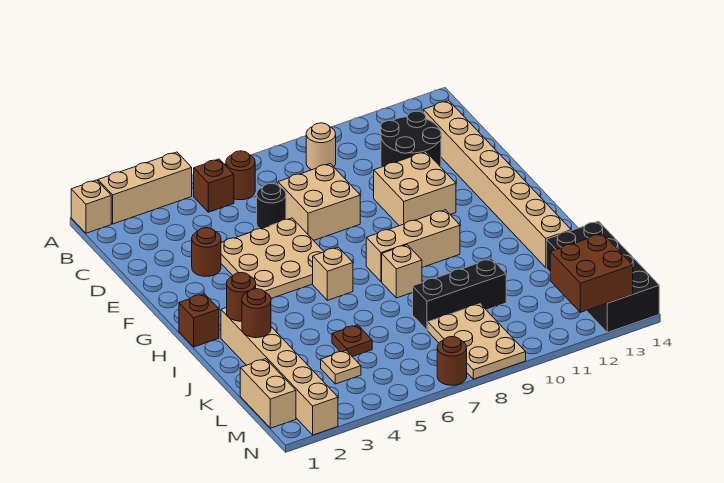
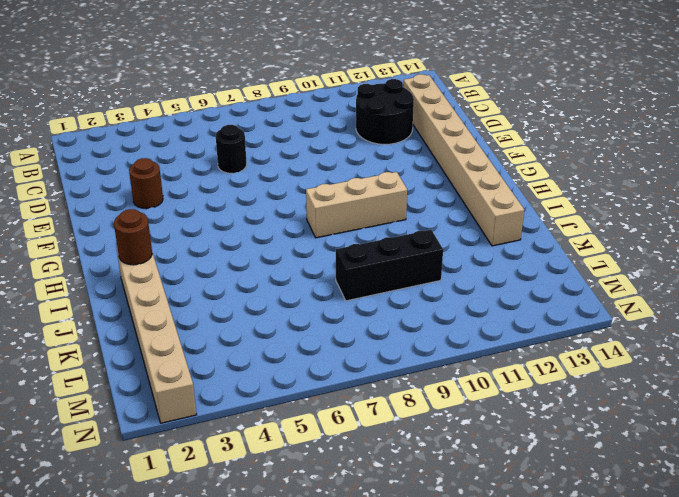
none -> tan 1x1 brick [71,180,111,233]
none -> tan 1x3 brick [98,152,192,224]
none -> brown 1x1 brick [194,159,234,212]

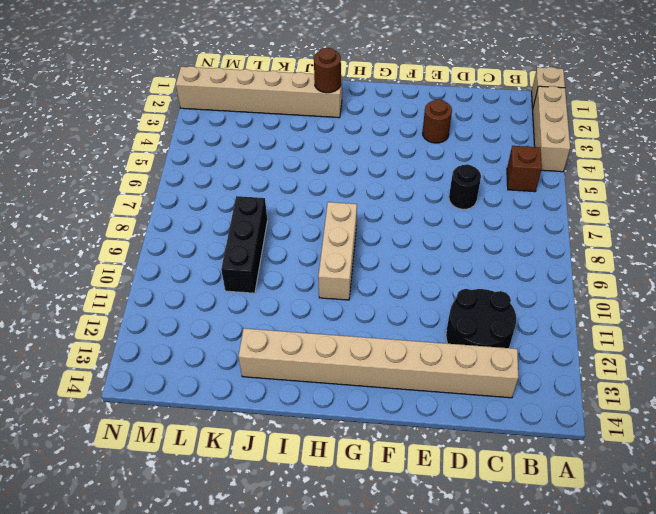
none -> brown 1x1 round brick [226,151,255,200]
none -> tan 1x1 round brick [306,123,336,170]
none -> tan 2x2 brick [278,164,360,240]

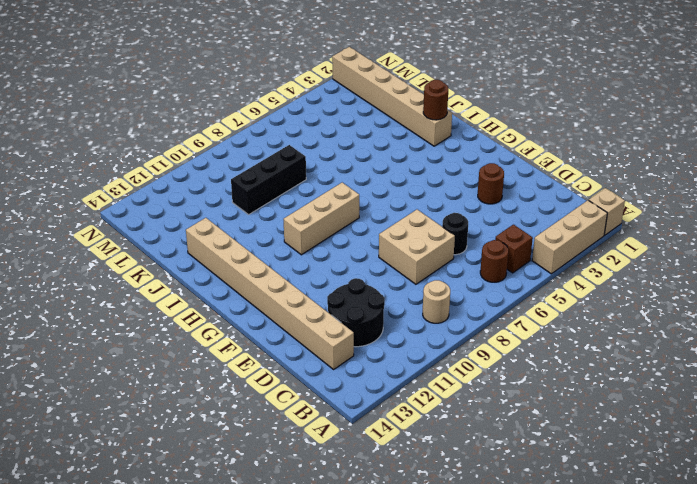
none -> tan 3x3 plate [221,218,324,298]
none -> tan 2x2 brick [374,152,456,226]
none -> brown 1x1 brick [179,294,219,347]

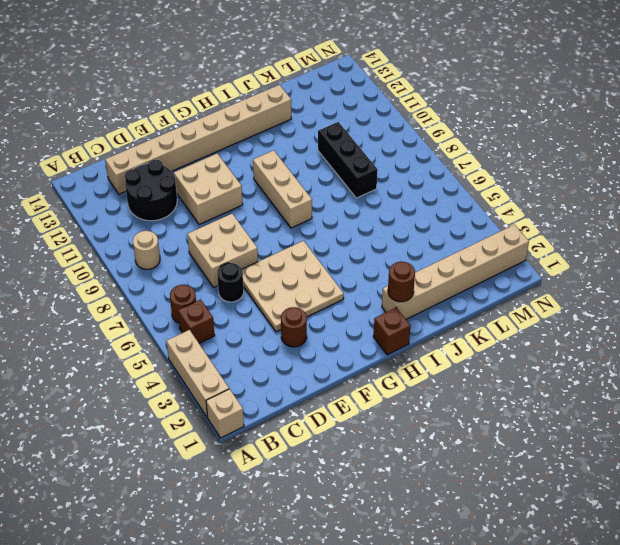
none -> tan 1x1 brick [313,247,353,300]
none -> tan 1x1 brick [382,245,422,298]
none -> brown 1x1 plate [332,325,372,357]

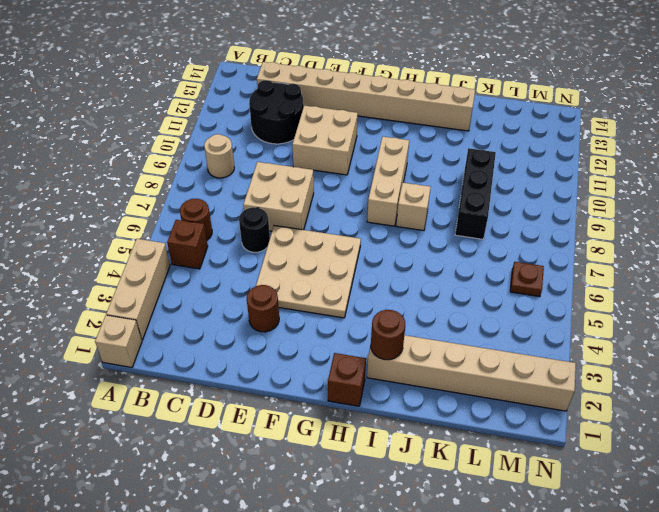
brown 1x1 plate [510,262,544,297] -> brown 1x1 plate moved to [332,325,372,357]
none -> tan 1x1 brick [313,247,353,300]
none -> black 2x4 brick [546,221,659,332]
none -> tan 1x2 brick [240,359,296,428]

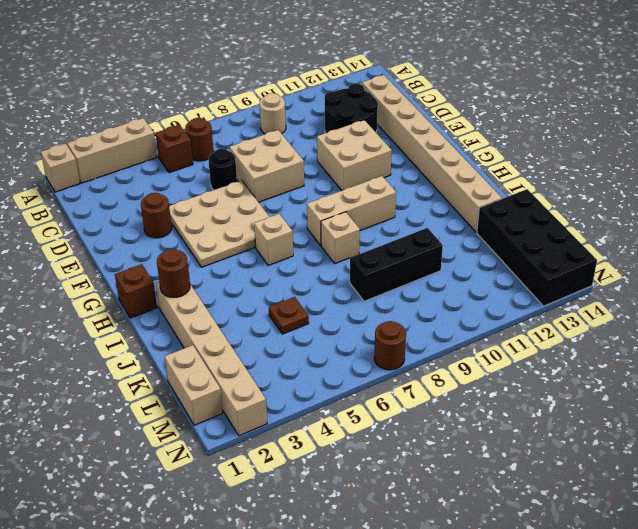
none -> tan 1x1 plate [321,351,361,384]
none -> tan 2x3 plate [428,304,526,379]
none -> brown 1x1 round brick [242,289,271,338]

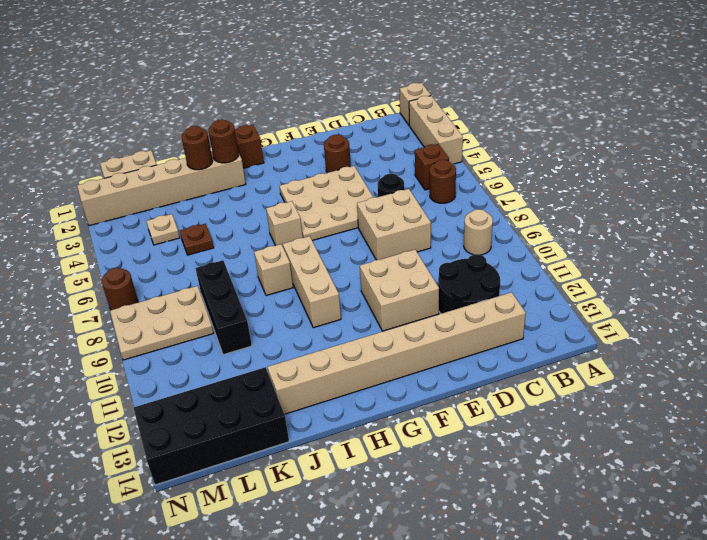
none -> brown 2x2 brick [550,234,633,312]

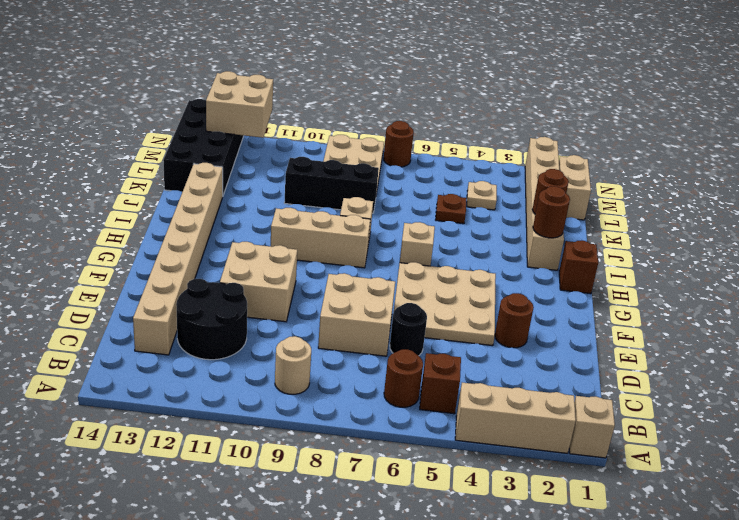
tan 2x2 brick [206,71,273,138] -> brown 2x2 brick [550,234,633,312]

